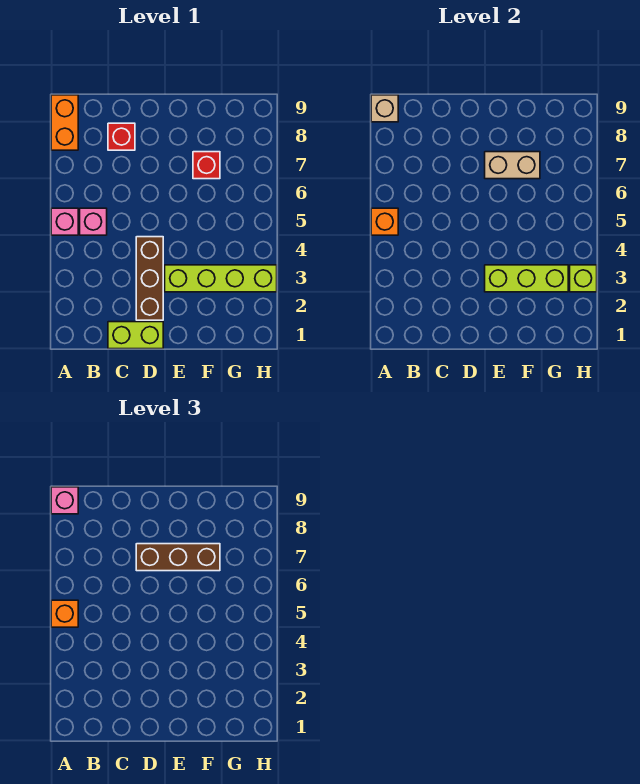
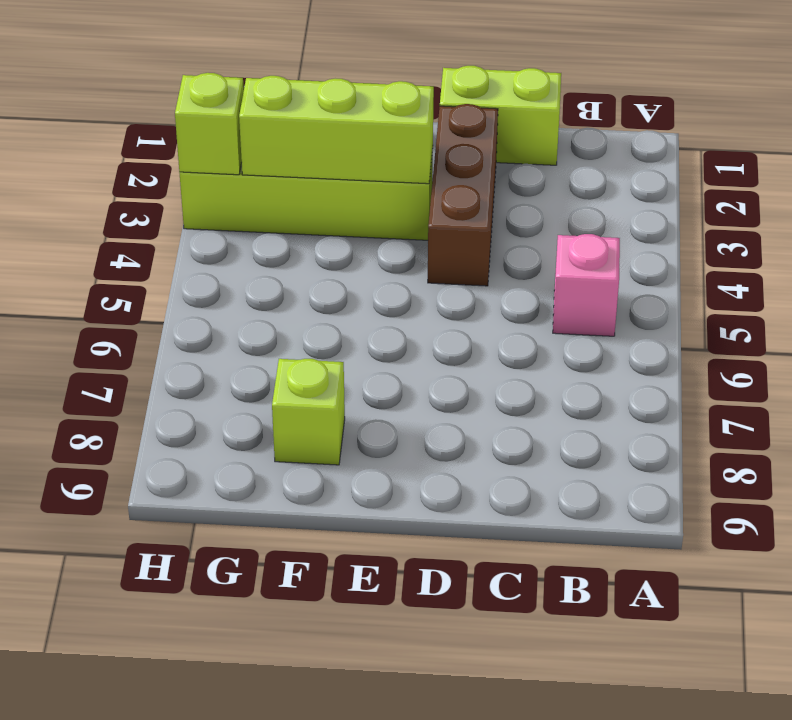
lime 1x1 brick [272,359,345,465] -> none
none -> pink 1x1 brick [51,208,78,235]
none -> orange 1x2 brick [51,95,78,150]
none -> red 1x1 brick [108,123,135,150]

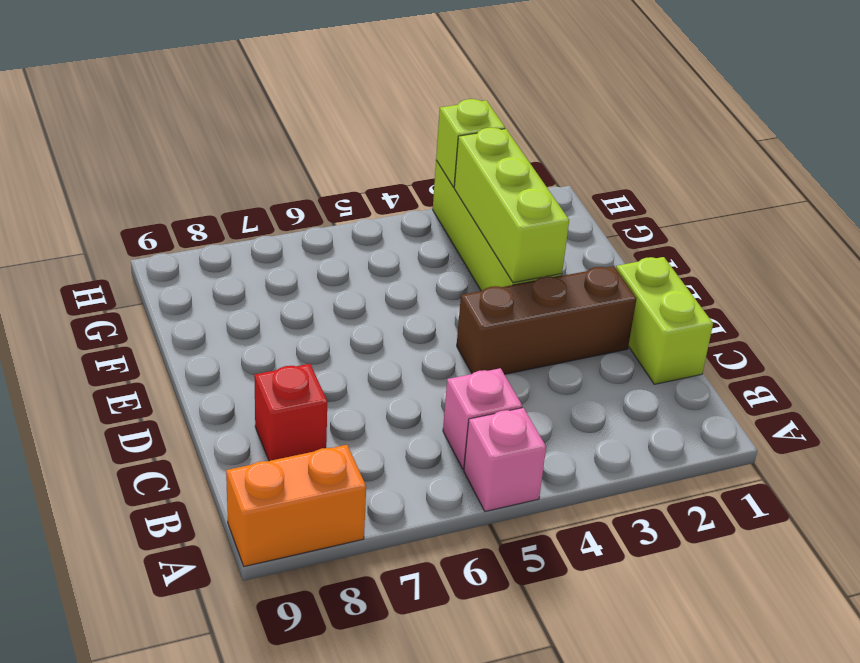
none -> red 1x1 brick [193,152,220,179]
none -> orange 1x1 brick [371,208,398,235]
none -> tan 1x1 brick [371,95,398,122]

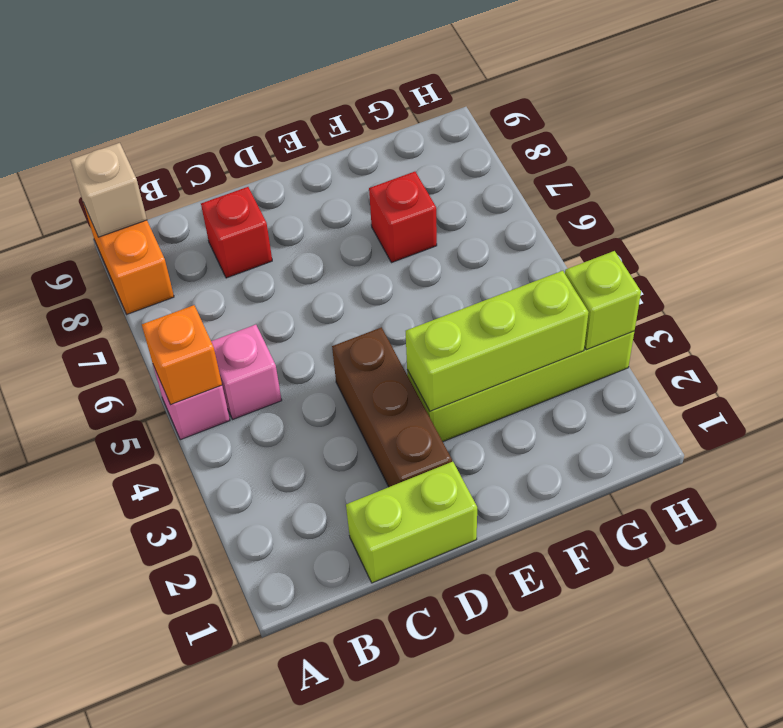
none -> tan 1x2 brick [485,152,540,179]
none -> orange 1x1 brick [51,600,78,627]
none -> pink 1x1 brick [51,487,78,514]

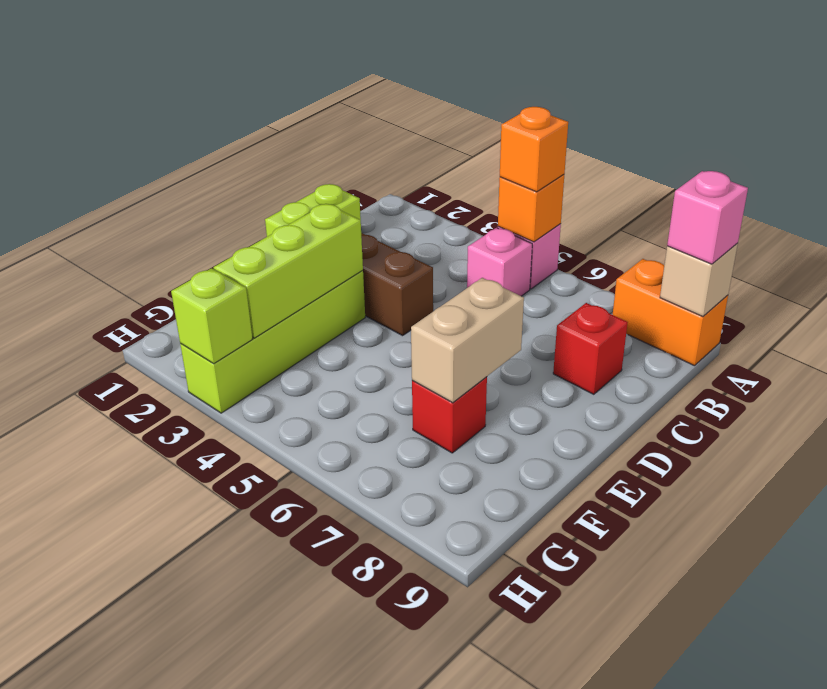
none -> brown 1x3 brick [136,544,220,571]

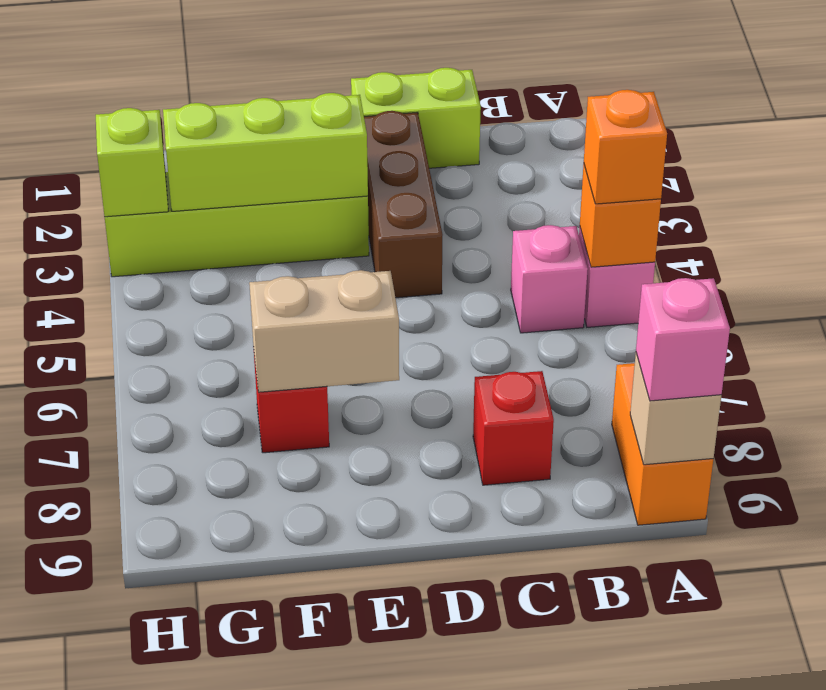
none -> brown 1x3 brick [136,544,220,571]

